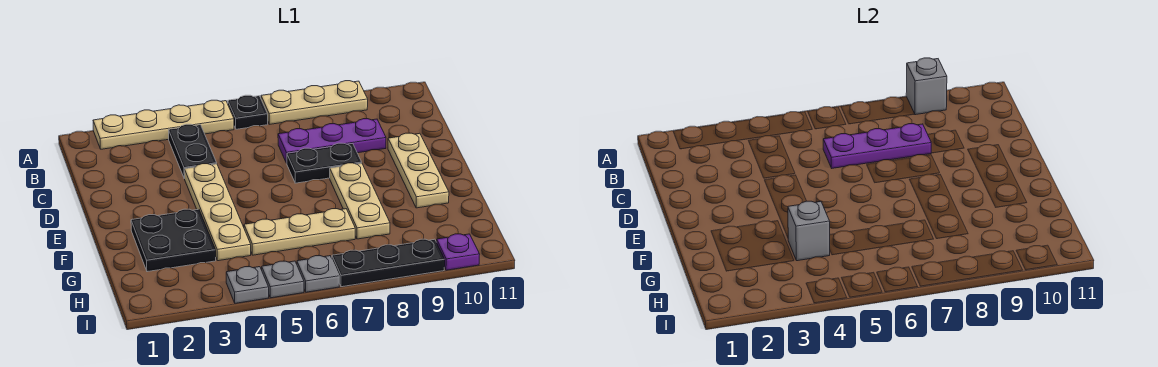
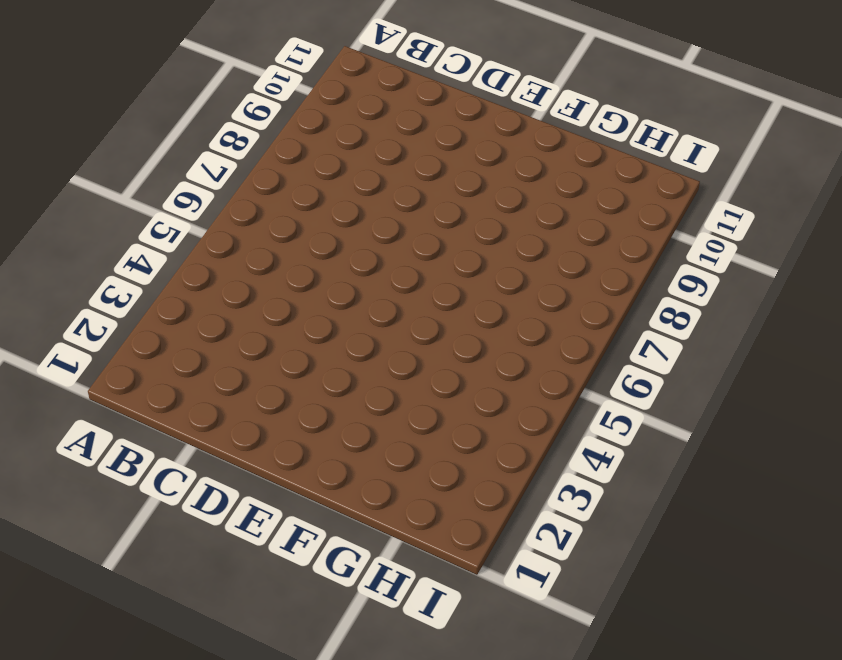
none -> tan 1x4 plate [93,100,234,149]
none -> black 1x1 plate [228,95,268,129]
none -> tan 1x3 plate [261,81,368,124]

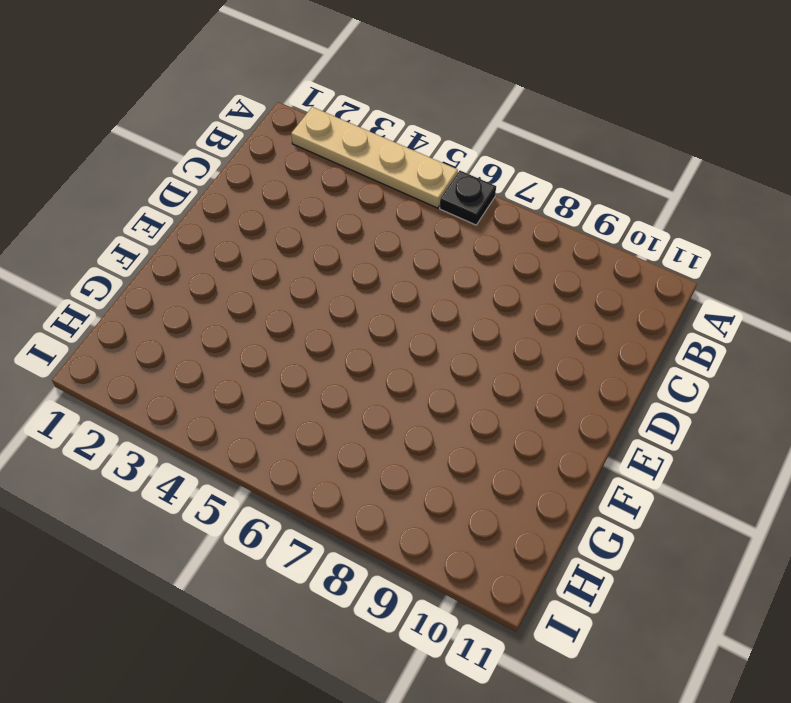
none -> tan 1x3 plate [261,81,368,124]
none -> black 1x2 plate [169,124,217,178]
none -> purple 1x3 plate [278,118,386,163]

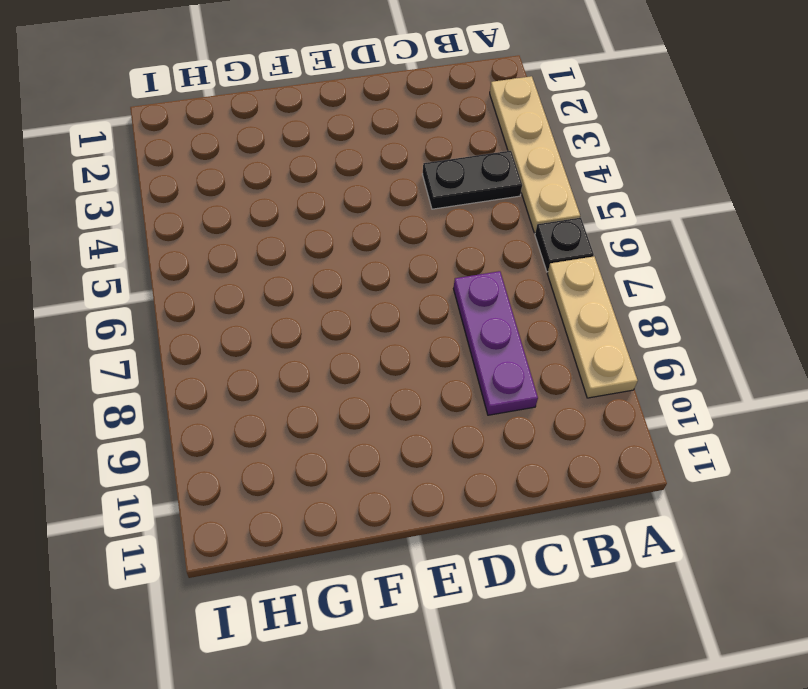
none -> tan 1x4 plate [184,164,251,261]
none -> black 1x2 plate [287,143,362,183]
none -> tan 1x3 plate [388,133,449,208]

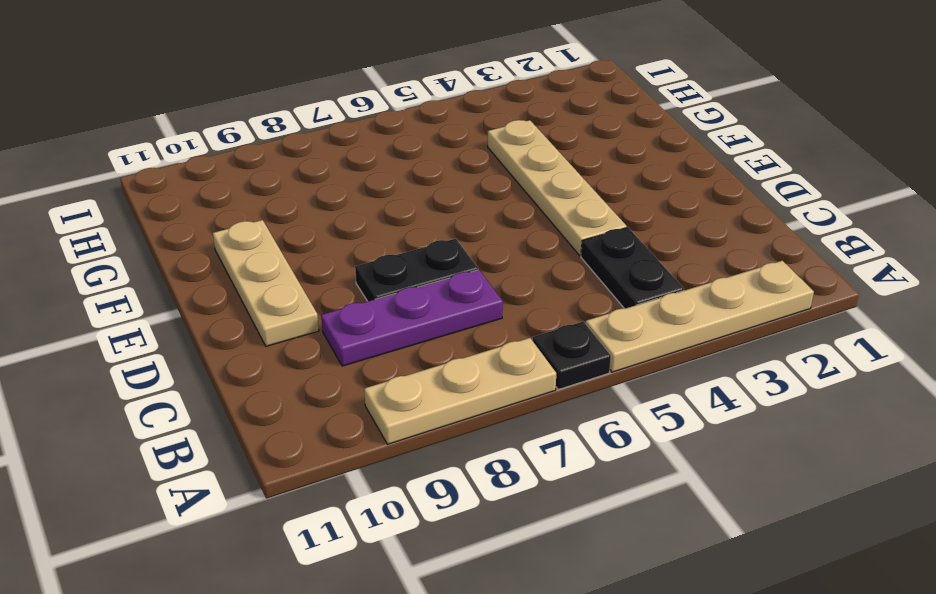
none -> tan 1x3 plate [330,163,390,239]
none -> black 2x2 plate [131,209,216,272]
none -> tan 1x3 plate [244,209,355,255]

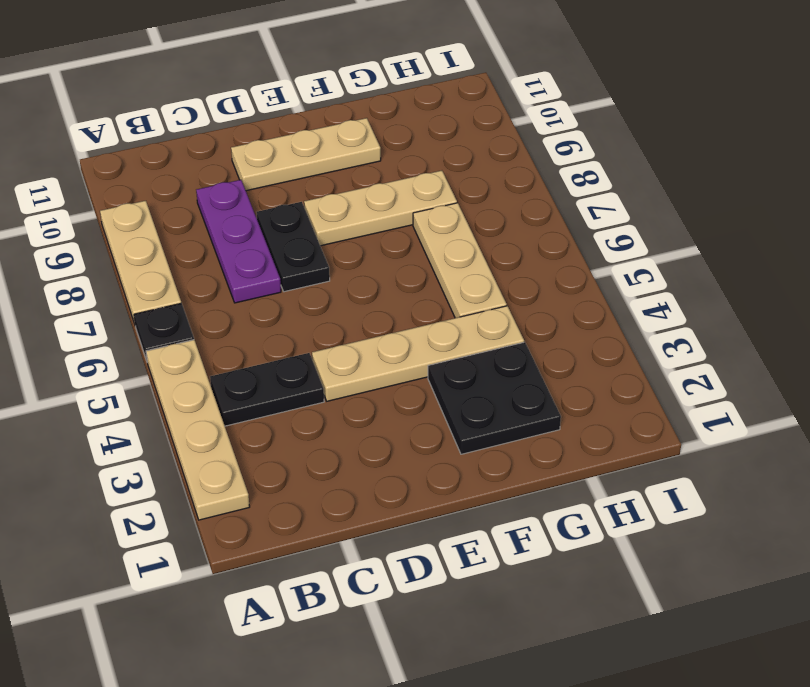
none -> grey 1x1 plate [226,267,269,303]
none -> grey 1x1 plate [262,261,304,298]
none -> grey 1x1 plate [297,256,339,292]

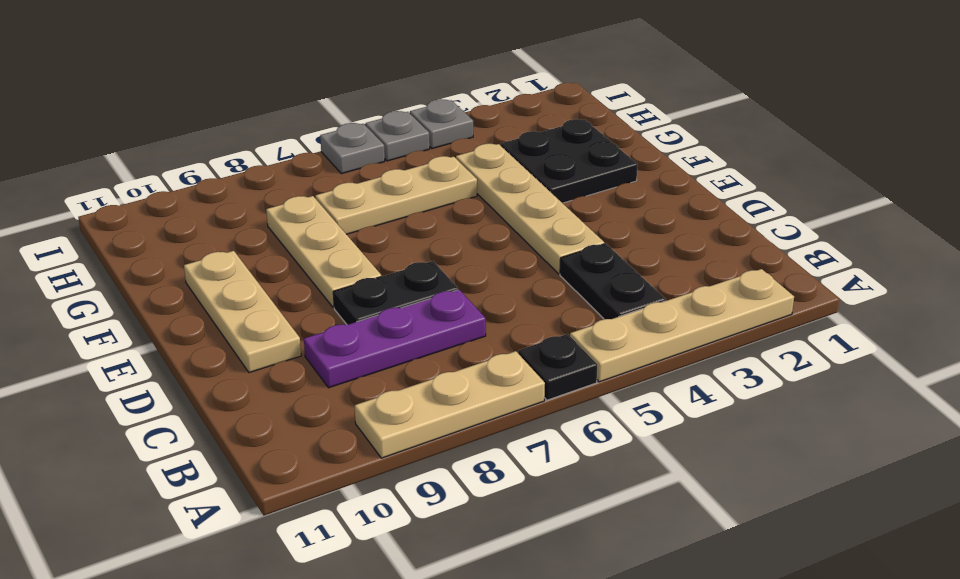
none -> black 1x3 plate [332,239,445,287]
none -> purple 1x1 plate [437,234,480,270]
none -> grey 1x1 brick [906,58,947,115]

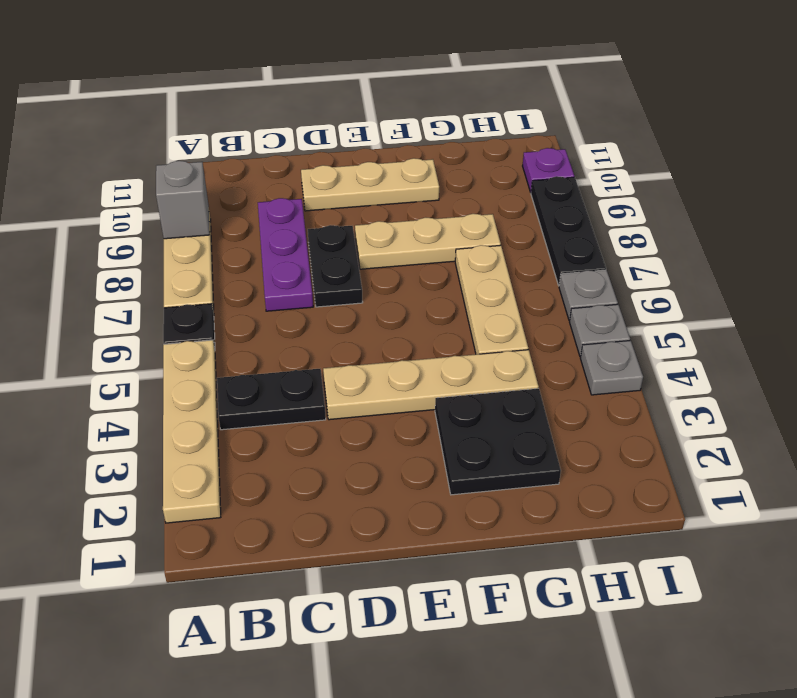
none -> purple 1x3 plate [823,124,931,168]
none -> grey 1x1 brick [788,201,830,261]

